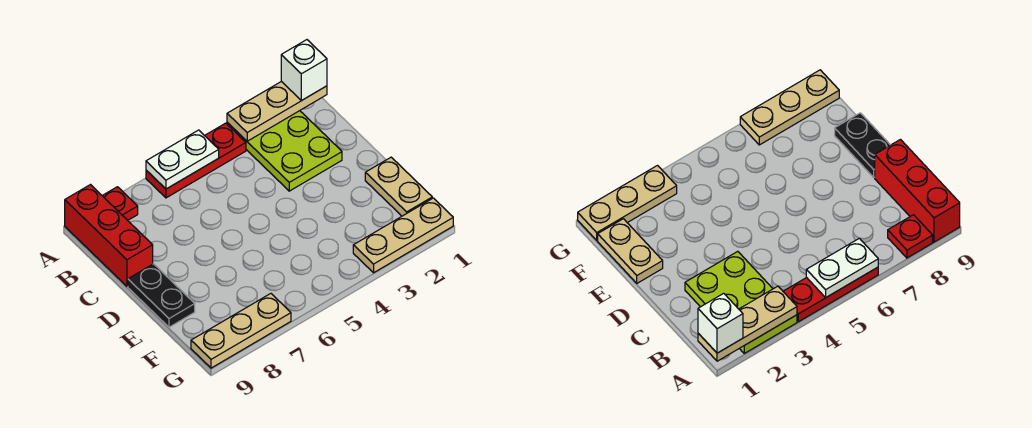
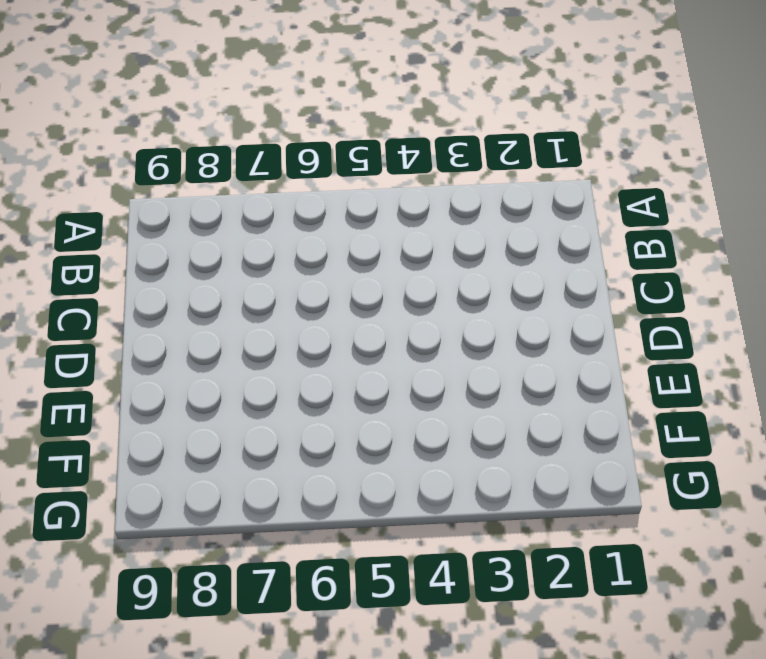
none -> lime 2x3 plate [227,111,342,191]
none -> red 1x3 plate [146,123,246,198]

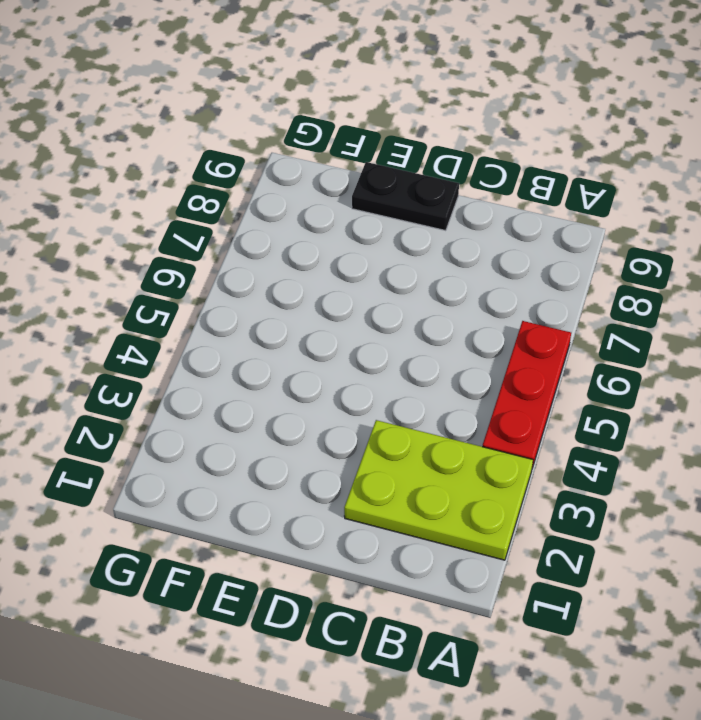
none -> red 1x1 plate [102,187,138,220]
none -> red 1x3 brick [65,185,153,286]

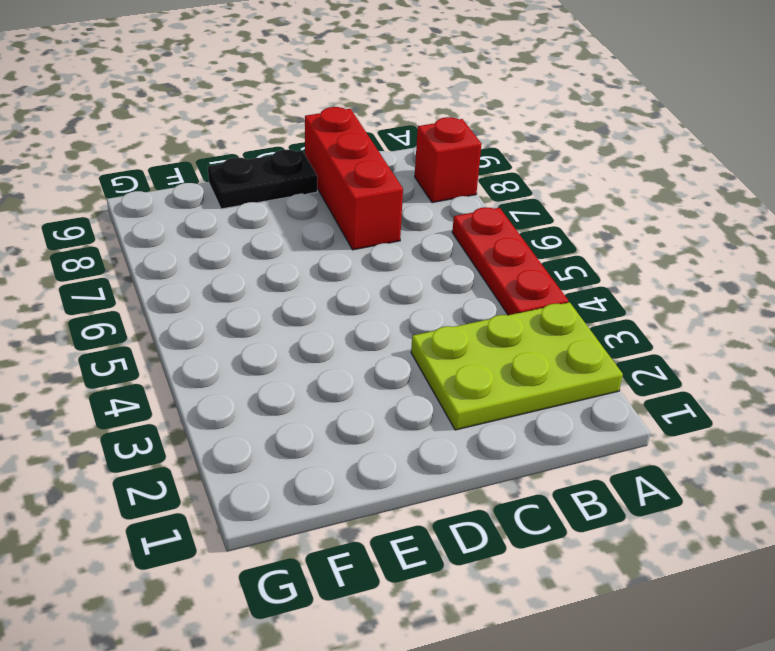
red 1x1 brick [415,117,481,203] -> red 1x1 plate [102,187,138,220]
red 1x3 brick [305,107,403,250] -> red 1x3 brick turned to [65,185,153,286]
none -> tan 1x2 plate [365,157,432,216]
none -> tan 1x3 plate [353,198,453,273]

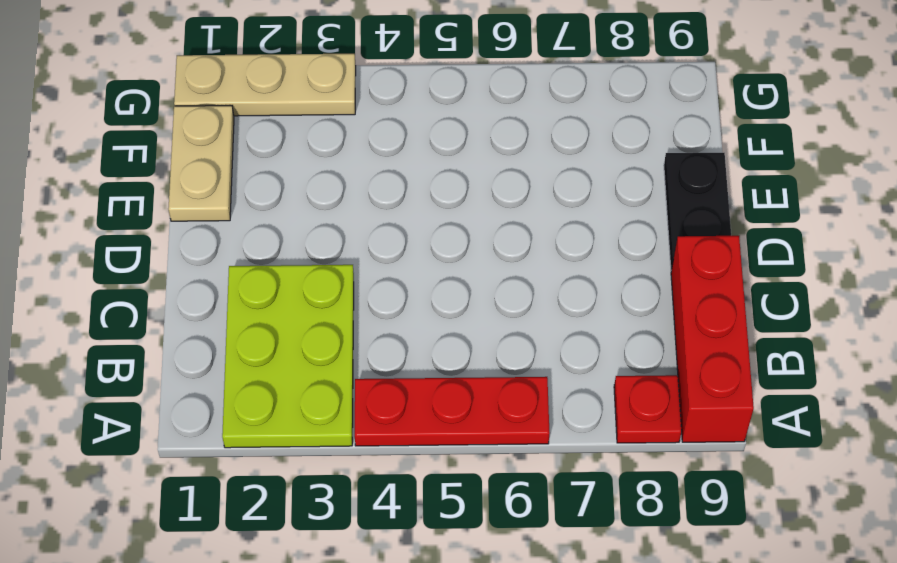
none -> tan 1x3 plate [191,294,291,368]
none -> tan 1x3 plate [227,81,327,141]

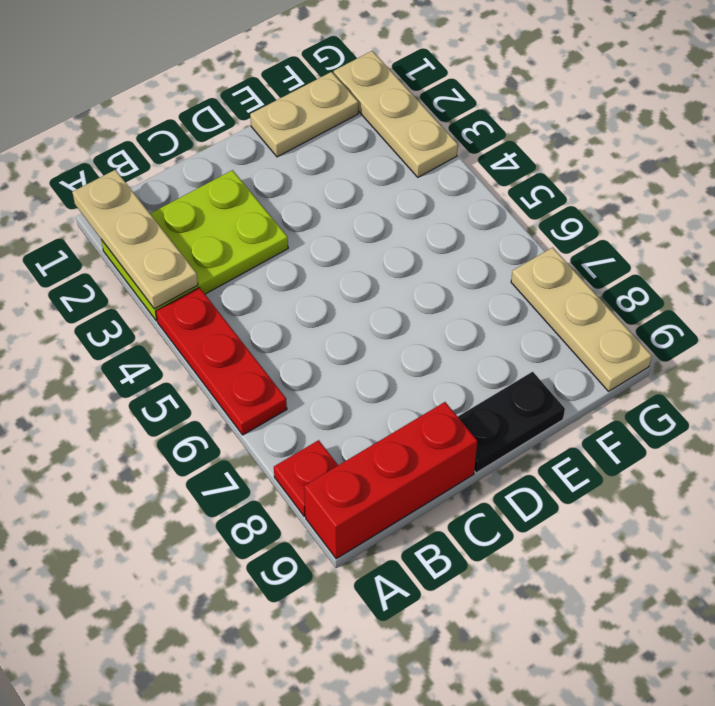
none -> white 1x2 plate [146,130,219,189]
none -> white 1x1 brick [281,40,327,101]

